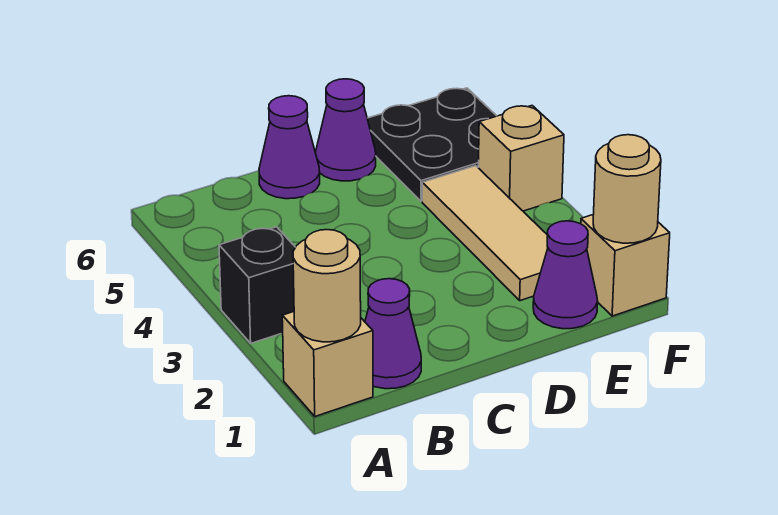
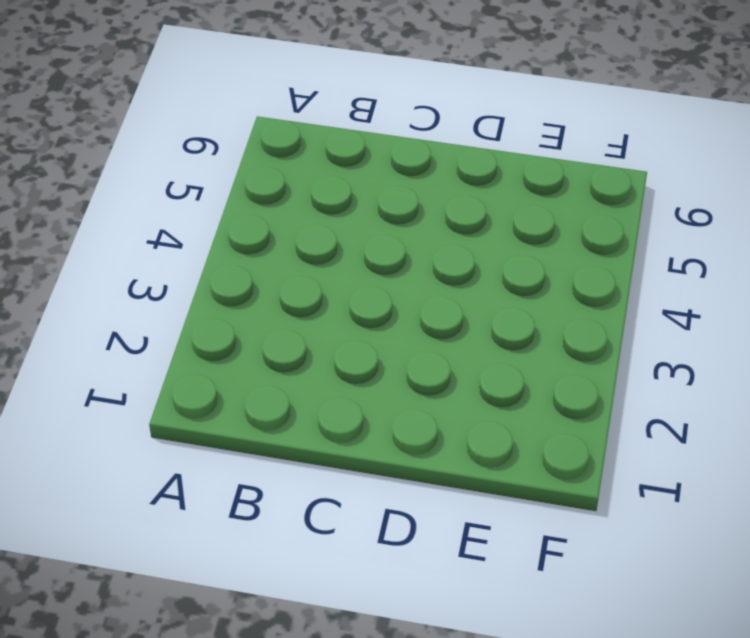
none -> tan 1x1 brick [282,312,373,416]
none -> black 1x1 brick [219,227,295,343]
none -> purple 1x1 cone [365,279,421,389]

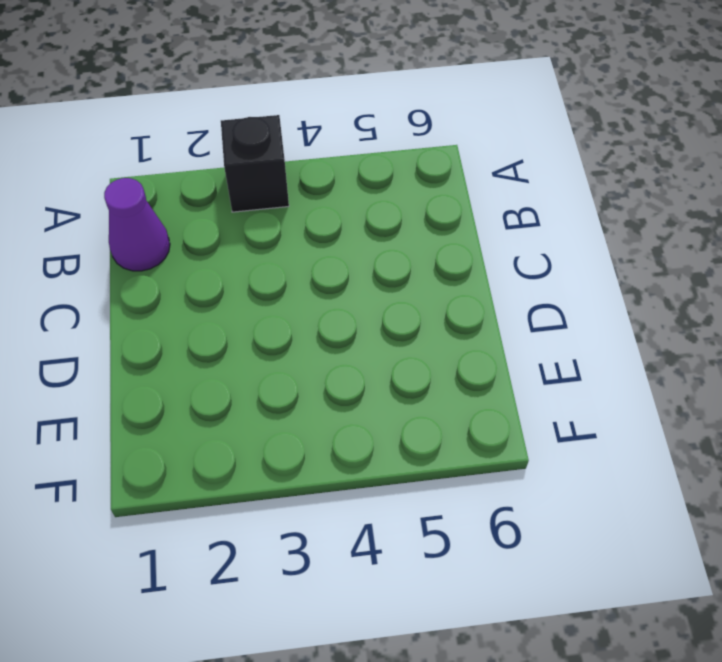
none -> tan 1x1 brick [282,312,373,416]
none -> purple 1x1 cone [259,96,320,199]
none -> purple 1x1 cone [316,79,376,181]

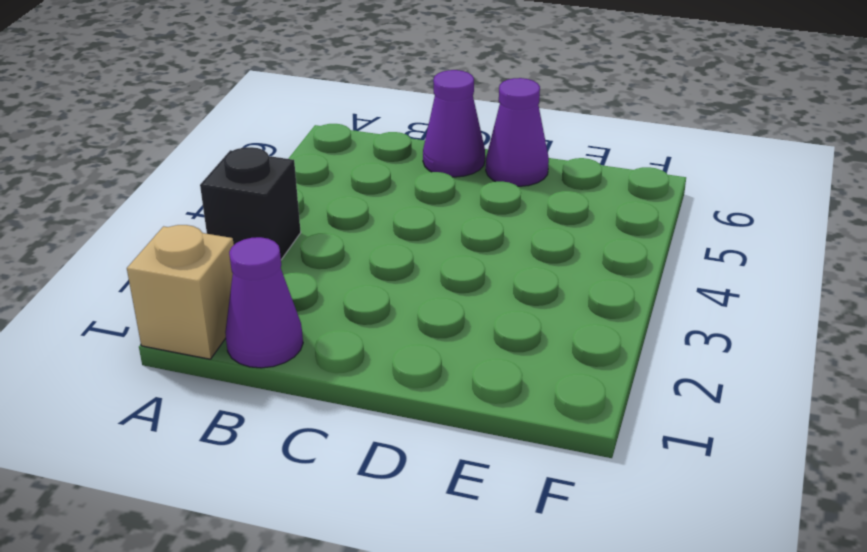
none -> purple 1x1 cone [533,221,598,329]
none -> tan 1x3 tile [422,166,548,301]
none -> black 2x2 plate [367,88,496,201]

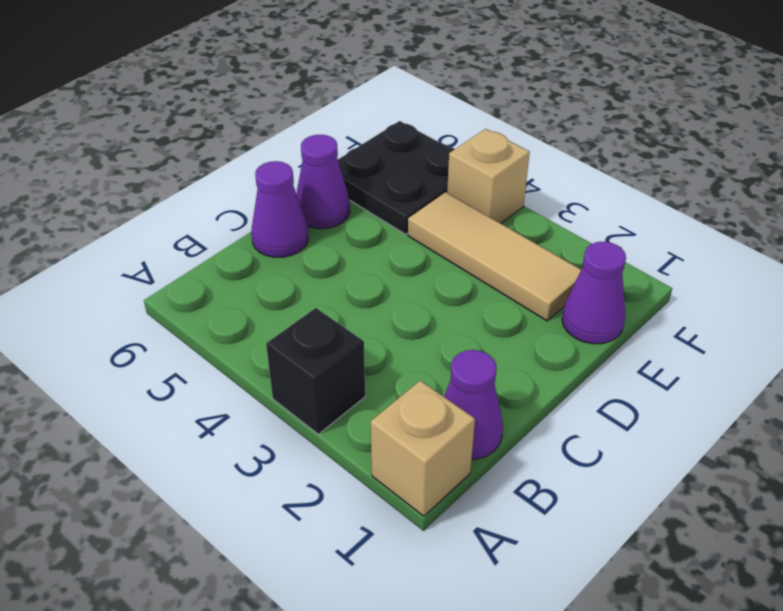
none -> tan 1x1 brick [581,214,670,316]
none -> tan 1x1 round brick [293,230,361,342]
none -> tan 1x1 round brick [593,135,661,243]

